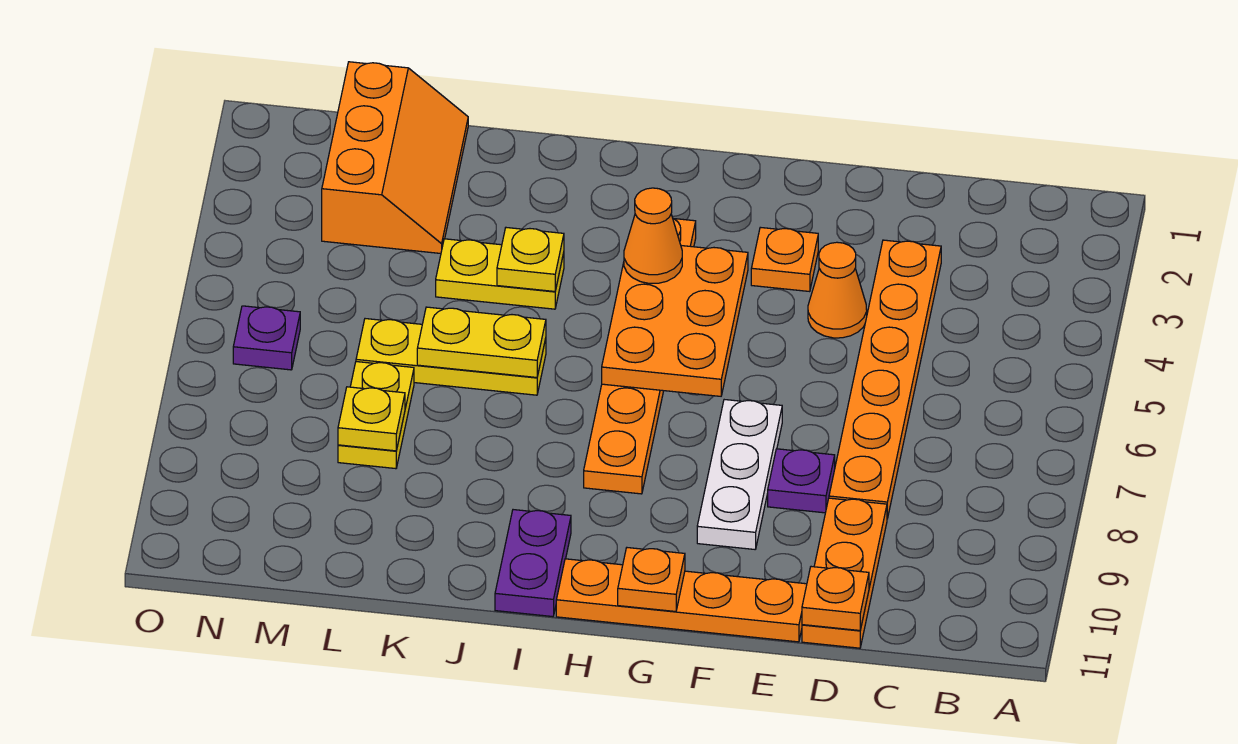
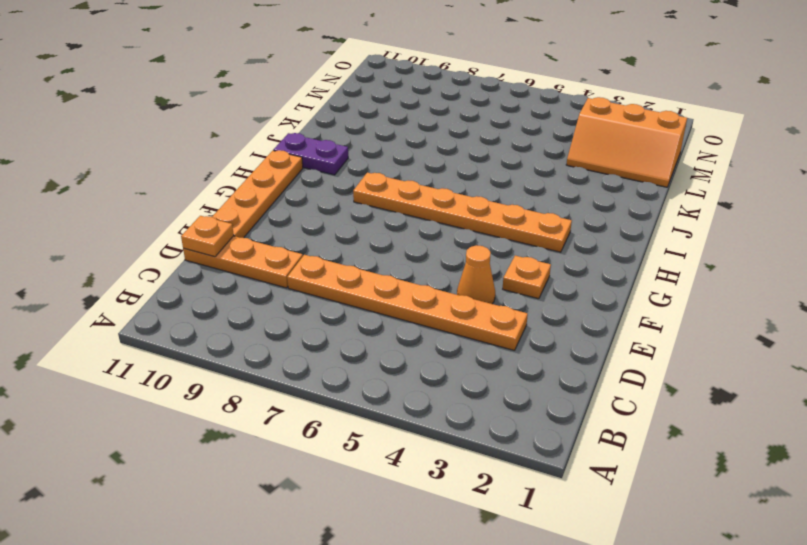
none -> purple 1x1 plate [768,449,835,513]
none -> white 1x3 plate [697,400,782,549]
none -> yellow 1x2 plate [436,239,564,309]

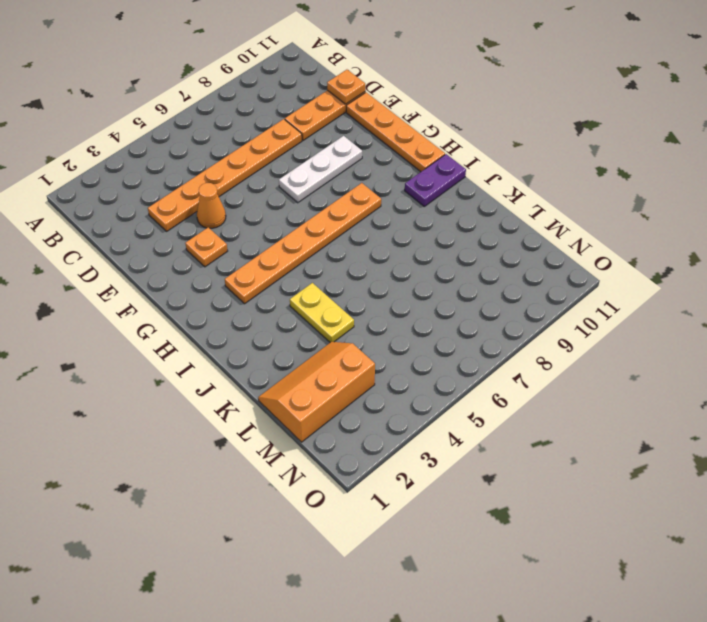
none -> purple 1x1 plate [768,449,835,513]
none -> yellow 1x3 plate [356,319,546,395]
none -> yellow 1x2 plate [338,362,414,469]

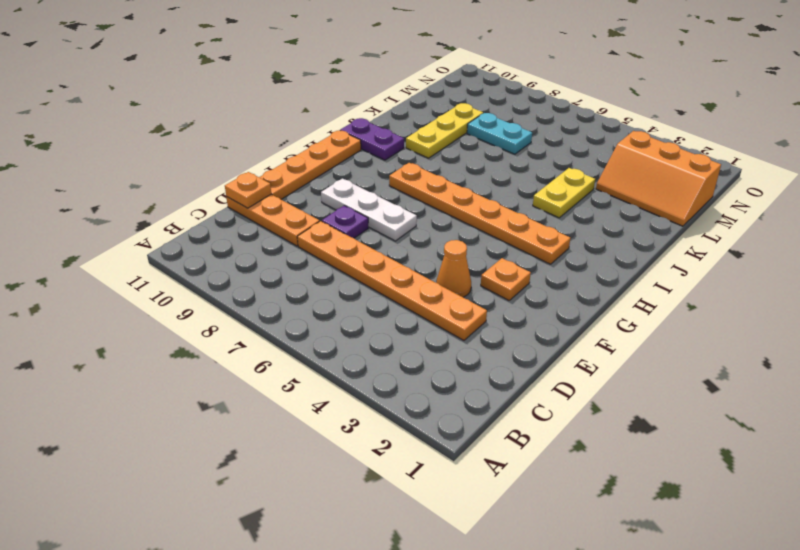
yellow 1x3 plate [406,103,483,158] -> yellow 1x3 plate moved to [356,319,546,395]
cyan 1x2 plate [467,113,532,154] -> yellow 1x2 plate [338,362,414,469]
none -> purple 1x1 plate [233,306,300,370]
none -> orange 2x3 plate [602,246,748,396]
none -> orange 1x1 plate [618,548,685,612]

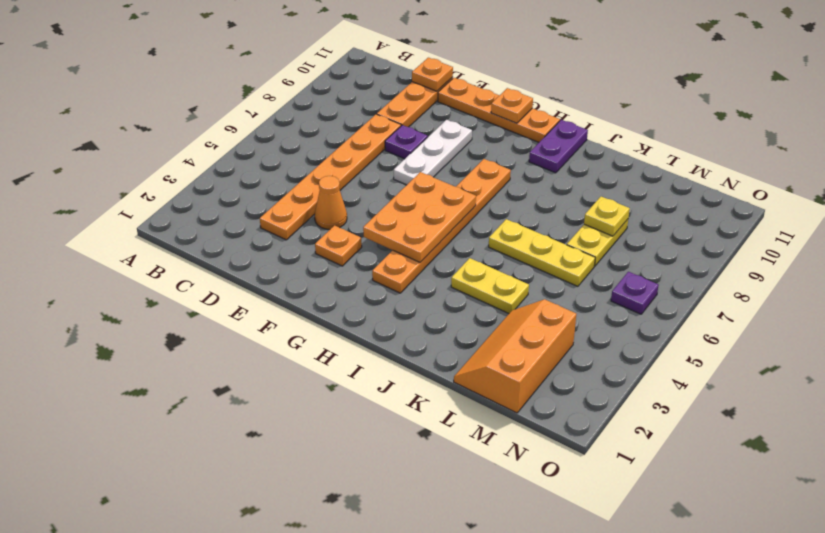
none -> yellow 1x1 plate [497,228,564,291]
none -> yellow 1x2 plate [417,307,546,377]
none -> orange 1x1 cone [624,188,682,283]

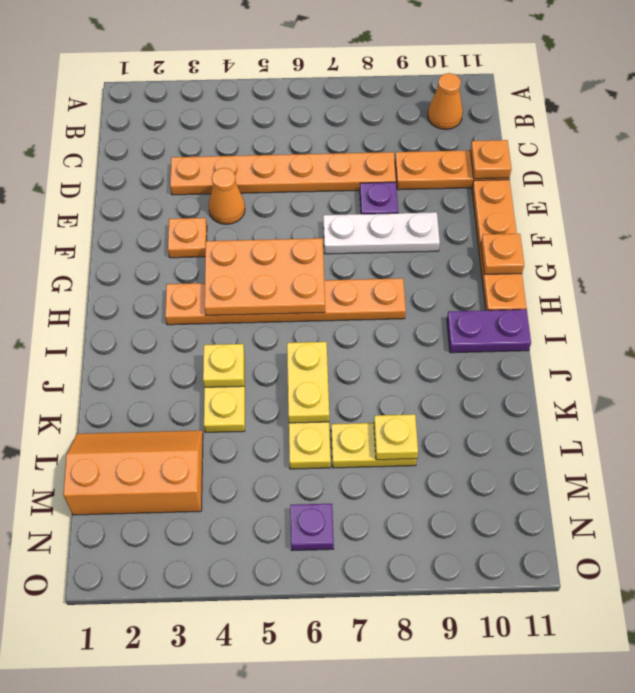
orange 1x1 cone [428,73,463,129] -> orange 1x1 cone moved to [624,188,682,283]

